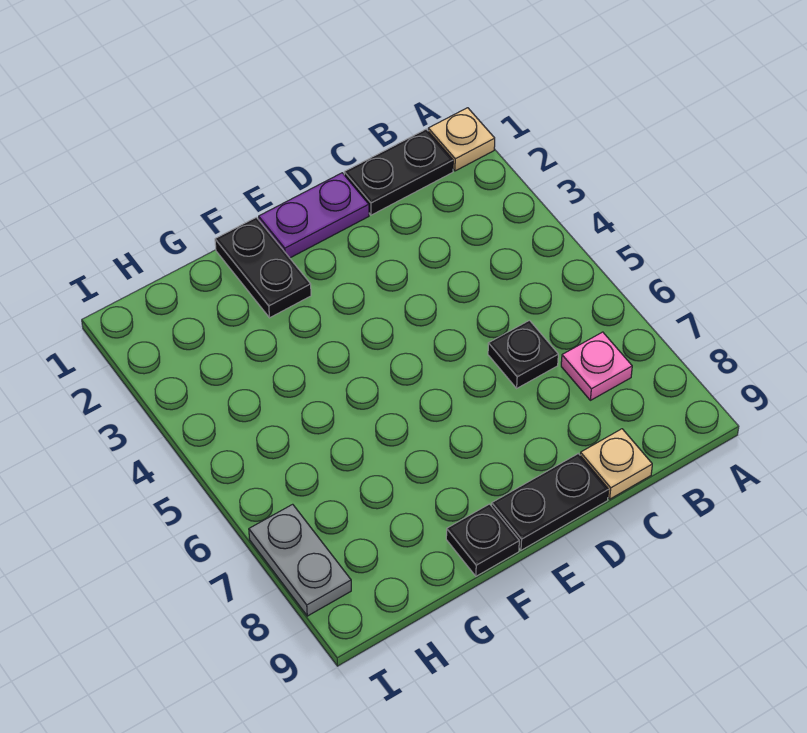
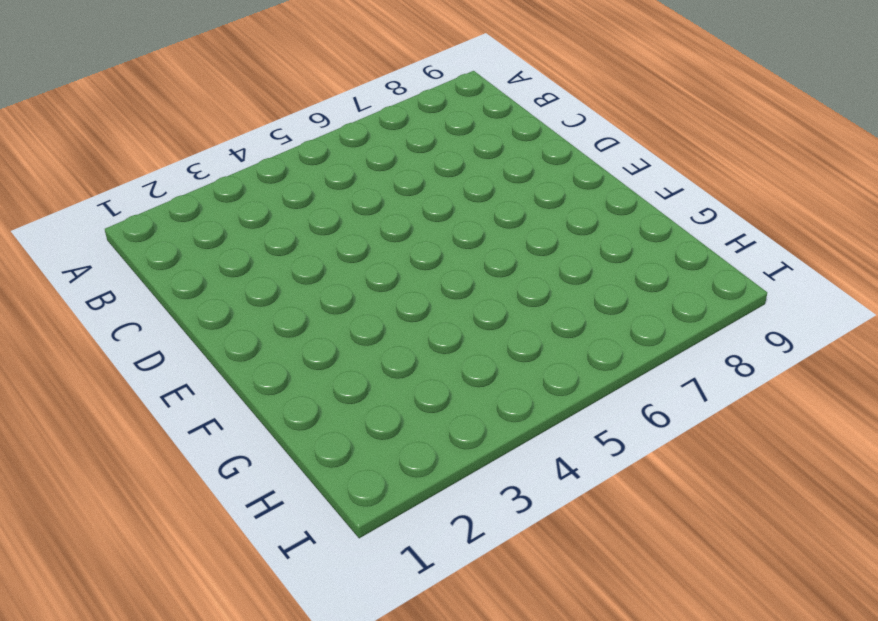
none -> tan 1x1 plate [428,108,495,171]
none -> black 1x2 plate [344,129,453,215]

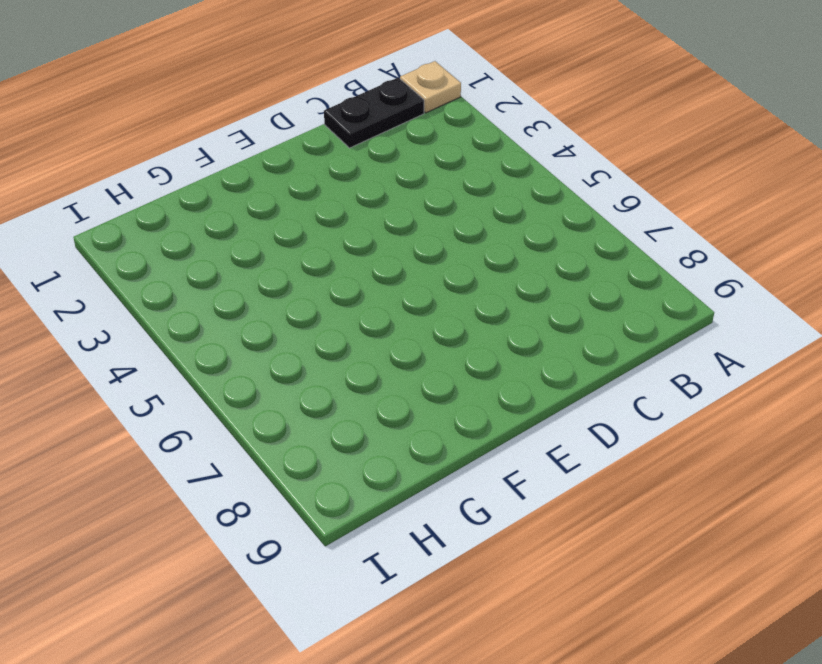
none -> pink 1x1 plate [561,332,632,400]
none -> black 1x1 plate [488,320,558,388]

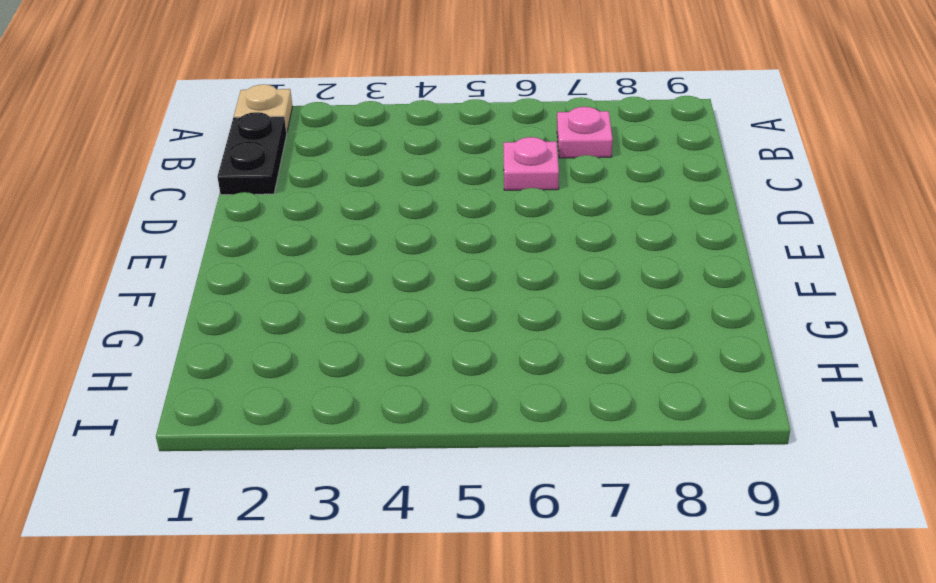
pink 1x1 plate [503,137,559,190] -> black 1x1 plate [488,320,558,388]
none -> tan 1x1 plate [580,429,652,499]
none -> purple 1x2 plate [259,173,369,258]

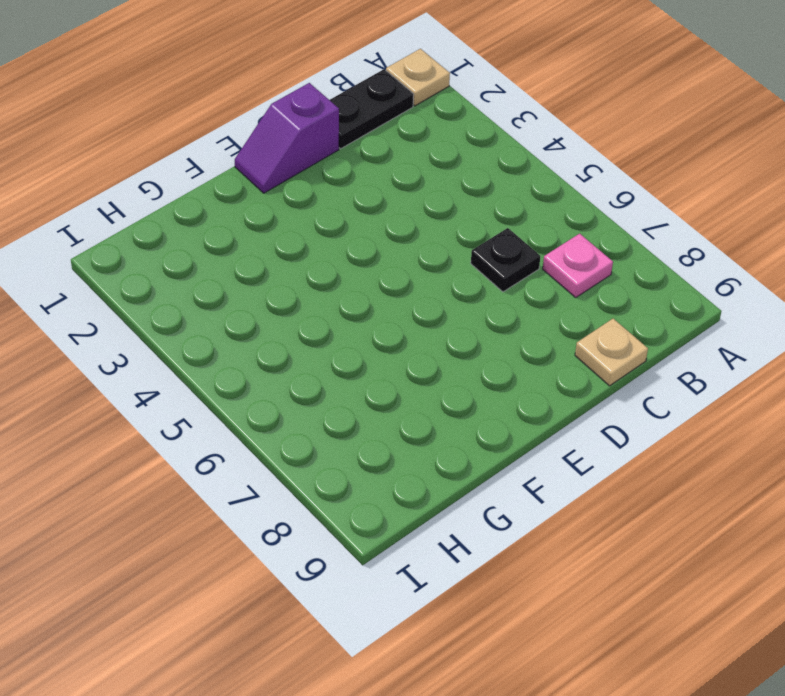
purple 1x2 slope [235,83,339,193] -> purple 1x2 plate [259,173,369,258]
none -> black 1x2 plate [492,454,609,550]
none -> black 1x2 plate [215,217,311,318]

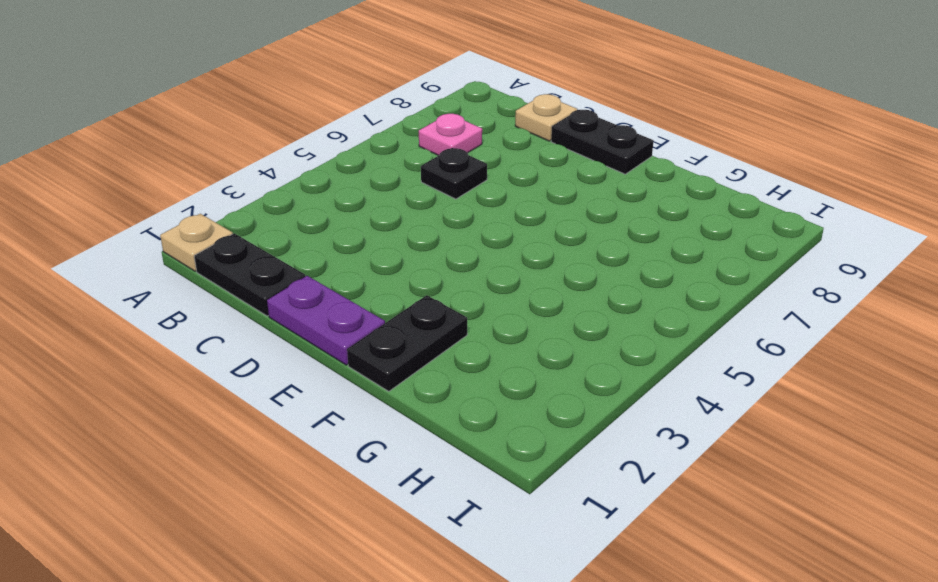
none -> black 1x1 plate [446,504,519,576]
none -> grey 1x2 plate [249,504,351,616]

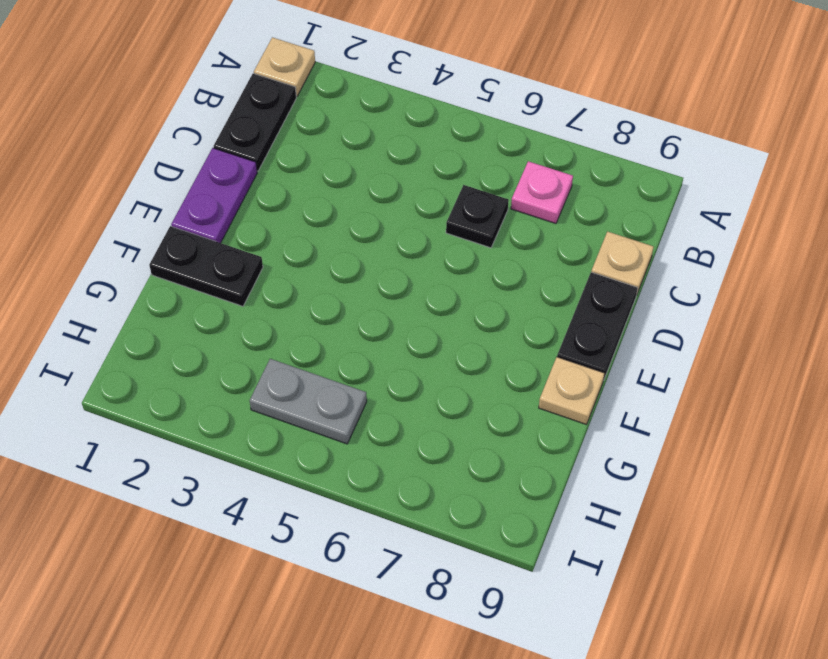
tan 1x1 plate [539,357,605,424] -> black 1x1 plate [446,504,519,576]
grey 1x2 plate [250,359,367,444] -> grey 1x2 plate moved to [249,504,351,616]

